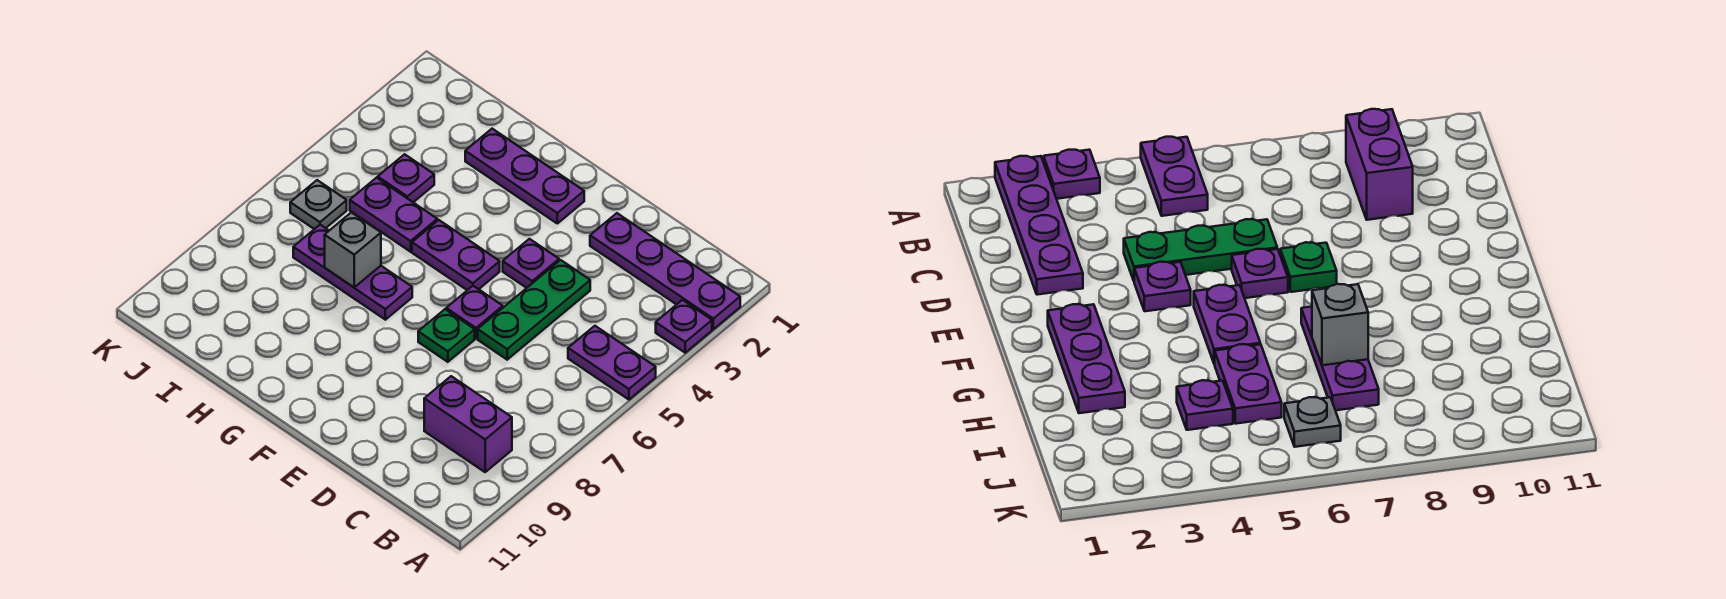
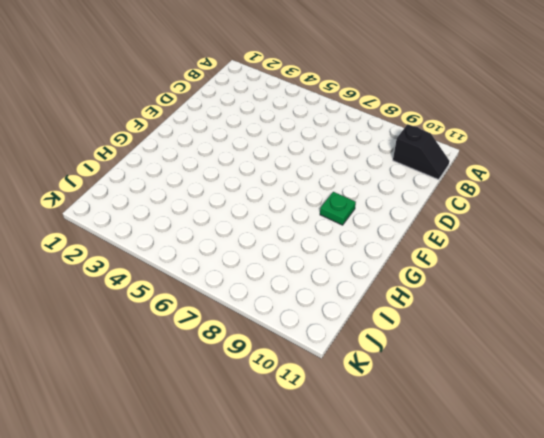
black 1x2 slope [393,124,449,180] -> none
green 1x1 plate [320,192,356,225] -> green 1x1 plate moved to [418,309,475,362]
none -> purple 1x4 plate [590,213,740,329]
none -> purple 1x1 plate [656,300,712,353]
none -> purple 1x2 plate [568,326,656,400]

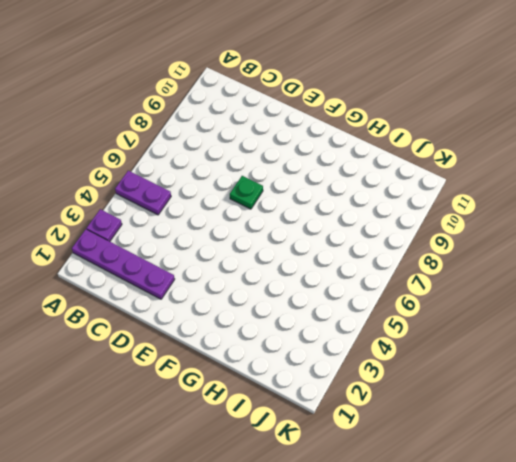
none -> purple 1x2 brick [424,376,512,472]
none -> green 1x3 plate [478,260,590,360]
none -> purple 1x1 plate [503,239,559,288]

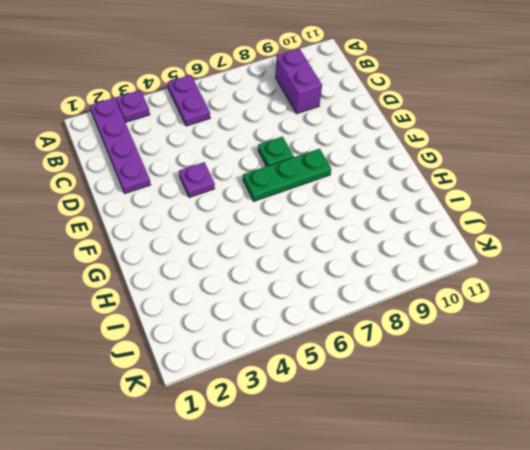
green 1x3 plate [243,149,331,201] -> green 1x3 plate moved to [478,260,590,360]
none -> purple 1x1 plate [446,286,503,338]
none -> purple 1x3 plate [465,129,584,223]
none -> purple 1x2 plate [412,220,500,290]

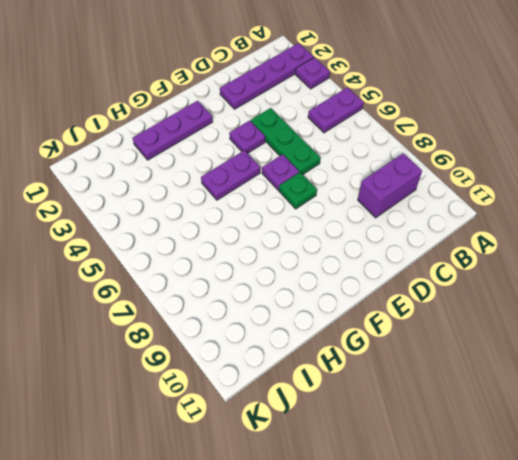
none -> purple 1x3 plate [293,225,412,320]
none -> purple 1x2 plate [350,178,437,252]
none -> purple 1x1 plate [378,154,434,202]

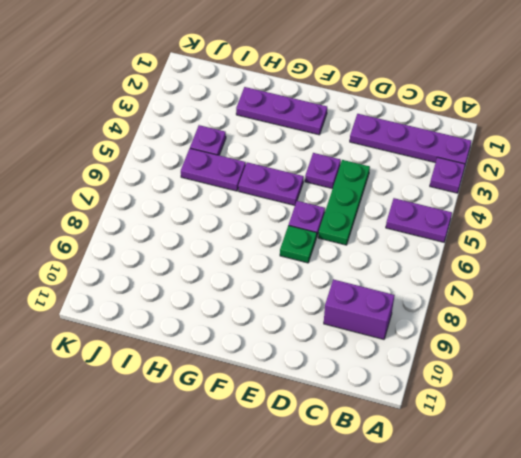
none -> purple 1x3 plate [293,225,412,320]
none -> grey 1x1 plate [290,180,347,229]
none -> grey 1x1 brick [325,212,381,287]

